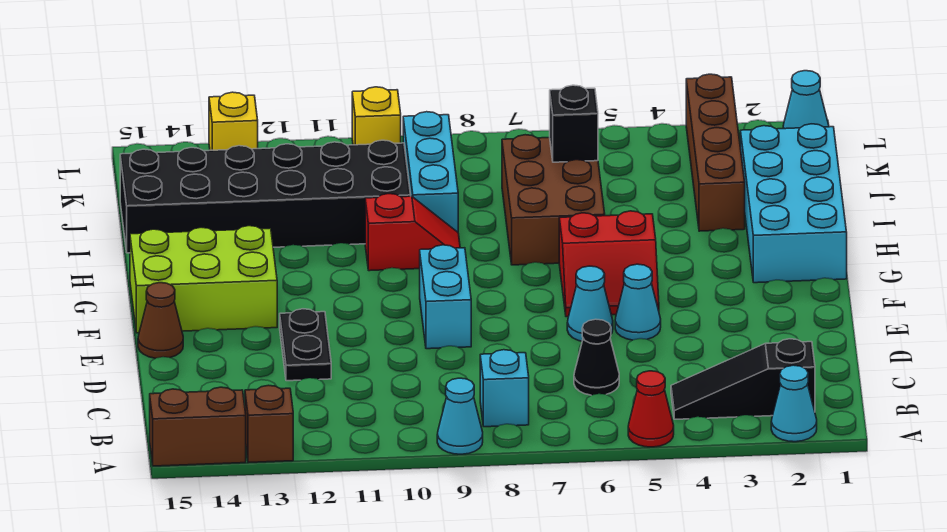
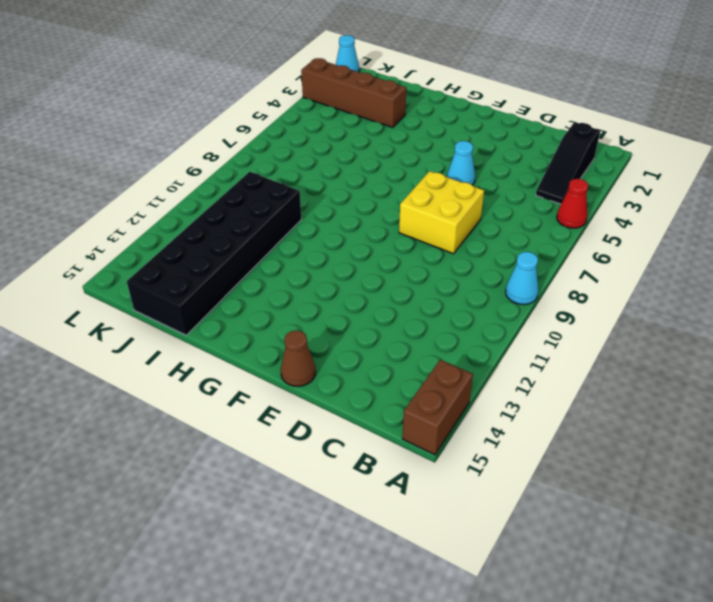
yellow 2x2 brick [399,171,484,254] -> none
none -> cyan 1x1 cone [771,365,817,442]
none -> brown 1x1 brick [245,385,293,463]
none -> cyan 1x1 brick [480,350,529,427]

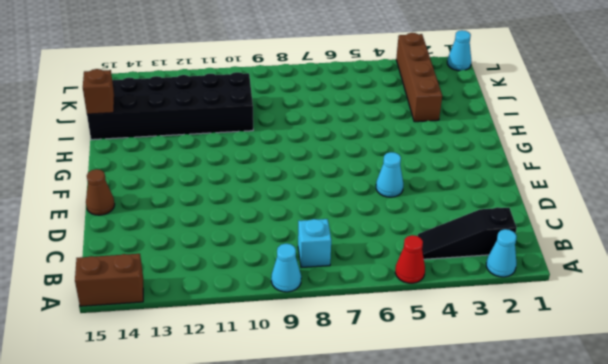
brown 1x1 brick [83,69,114,114] -> brown 1x1 brick moved to [245,385,293,463]
none -> black 1x1 cone [574,319,619,395]
none -> black 1x2 plate [280,309,331,381]
none -> cyan 1x1 cone [567,266,613,341]

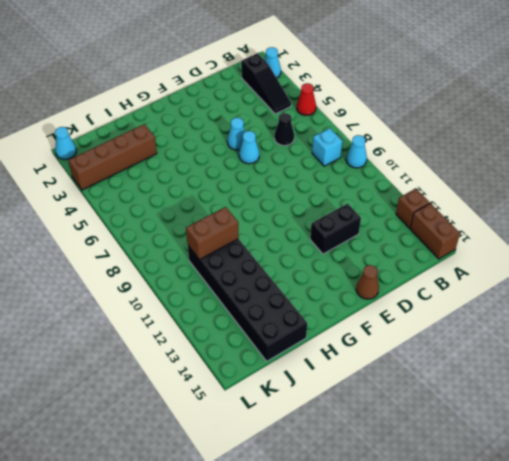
black 1x2 brick [310,203,361,254] -> black 1x2 plate [280,309,331,381]
brown 1x2 brick [186,207,239,260] -> none
none -> cyan 1x2 brick [420,245,471,349]
none -> red 2x2 slope [559,211,659,317]
none -> lime 2x3 brick [130,226,277,333]

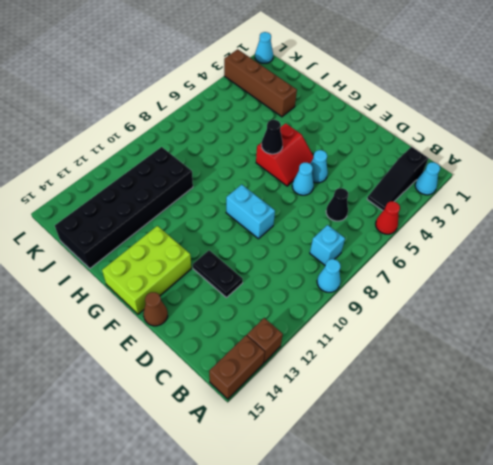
black 1x1 cone [261,120,283,154] -> none
none -> cyan 2x4 brick [740,124,847,283]
none -> brown 2x3 brick [502,135,605,265]
none -> red 1x2 slope [365,194,460,271]

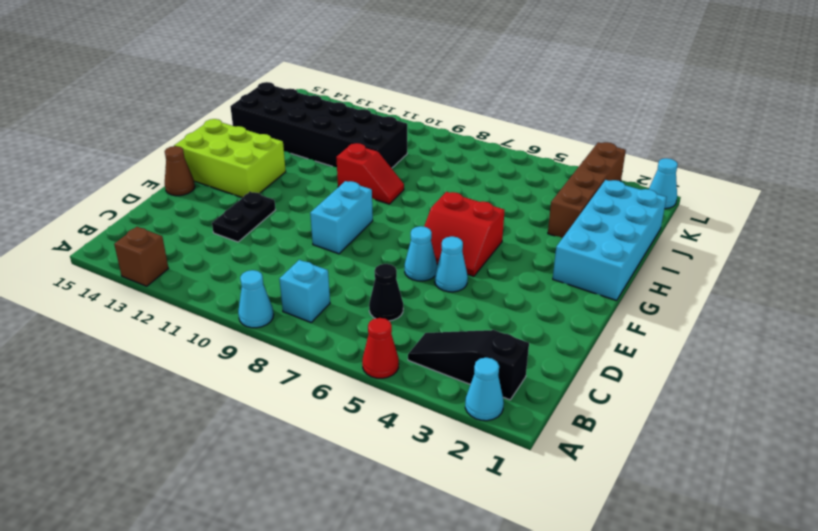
none -> brown 1x2 brick [150,387,246,466]
none -> brown 2x3 brick [502,135,605,265]
none -> cyan 1x3 brick [403,112,458,232]

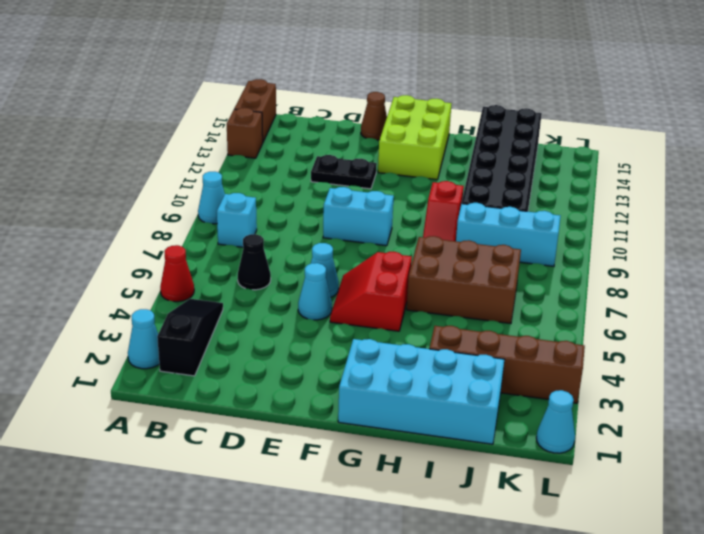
none -> yellow 1x1 brick [352,87,401,145]
none -> yellow 1x1 brick [209,92,258,150]
none -> black 1x1 brick [550,85,598,162]

